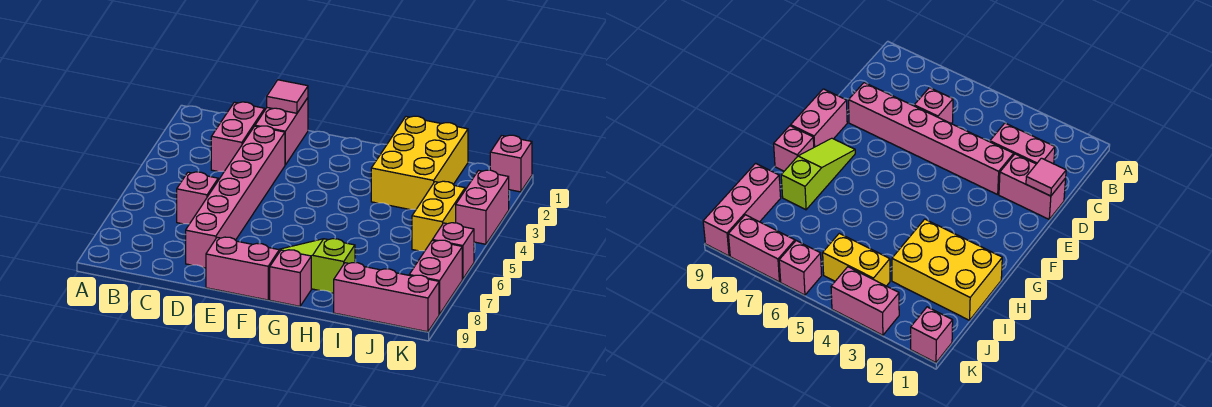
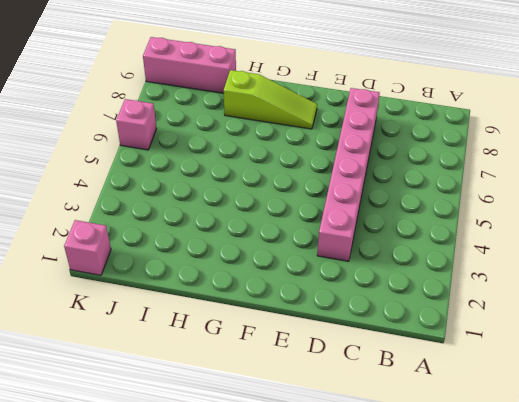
none -> pink 1x2 brick [211,102,265,171]
none -> pink 1x1 brick [177,172,218,224]
none -> pink 1x2 brick [255,98,308,165]

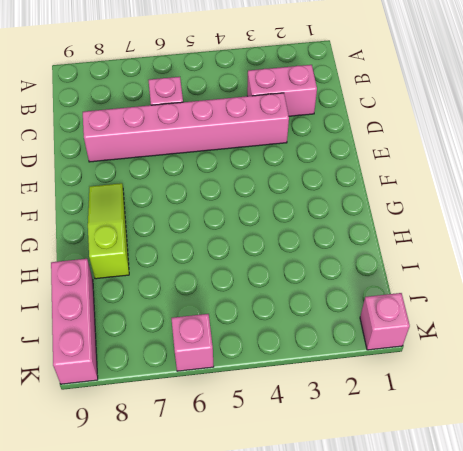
none -> pink 1x2 brick [255,98,308,165]
none -> pink 1x2 brick [206,237,279,300]
none -> pink 1x1 brick [270,250,311,306]

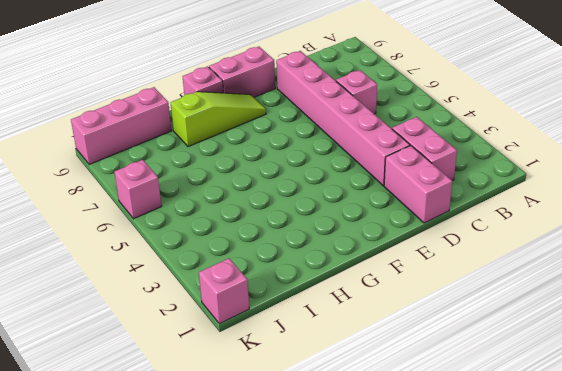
none -> yellow 2x3 brick [371,116,468,209]
none -> yellow 1x2 brick [412,181,465,251]
none -> pink 1x2 brick [456,170,509,244]

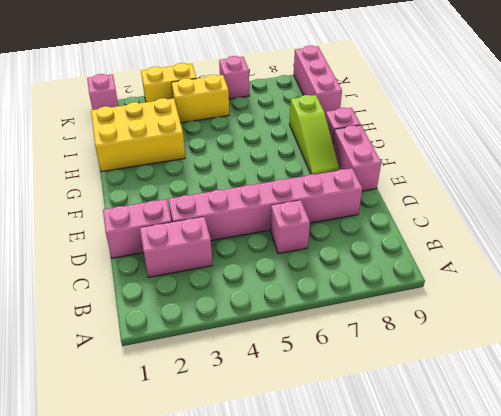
yellow 1x2 brick [141,63,197,102] -> pink 1x2 brick [456,170,509,244]
none -> pink 1x2 brick [409,240,462,314]
none -> pink 1x1 tile [267,80,308,113]

